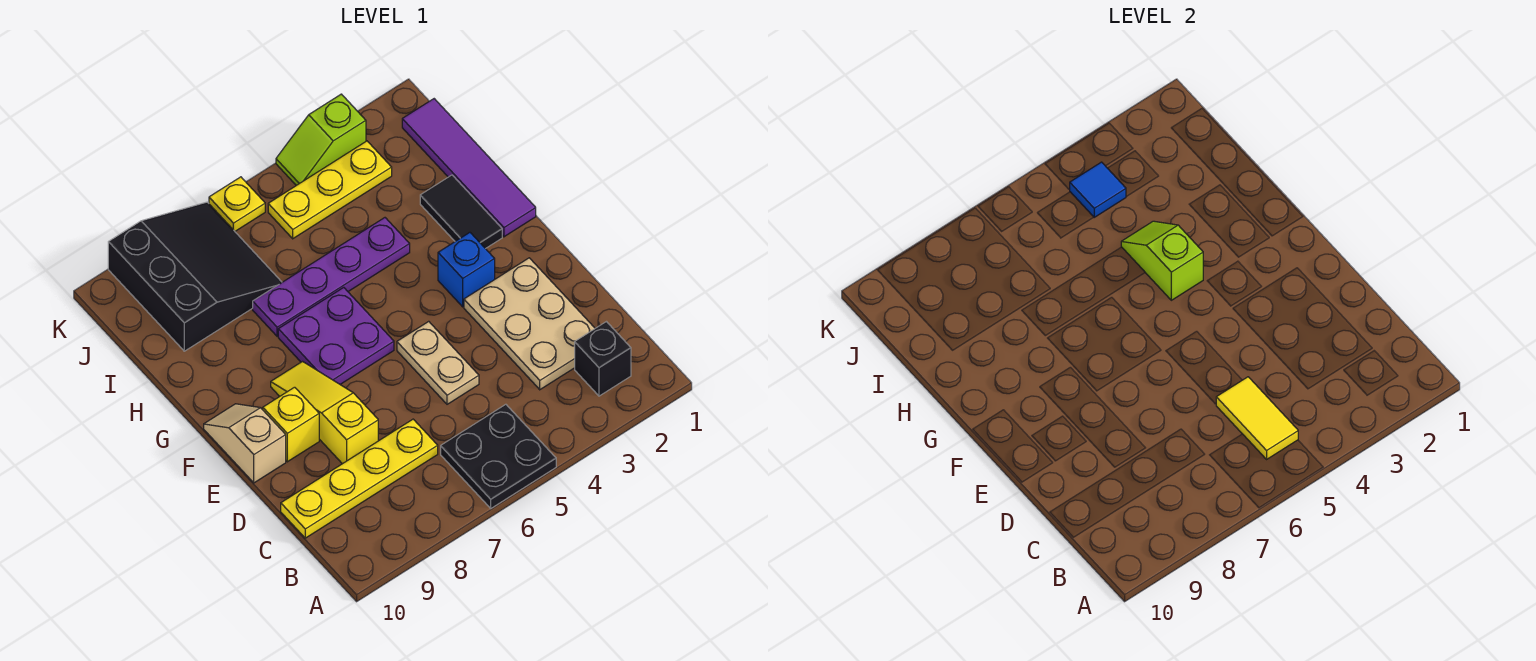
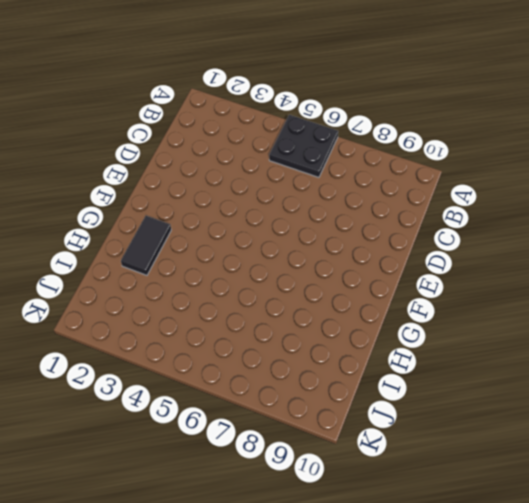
none -> black 1x1 brick [575,322,631,396]
none -> tan 2x3 plate [464,258,595,390]
none -> yellow 1x4 plate [281,419,438,538]

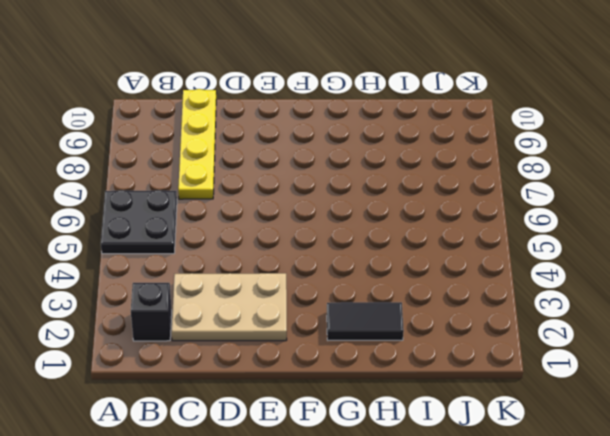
none -> tan 1x2 plate [397,321,479,404]
none -> yellow 1x3 slope [271,362,378,464]
none -> yellow 1x1 brick [263,387,319,462]

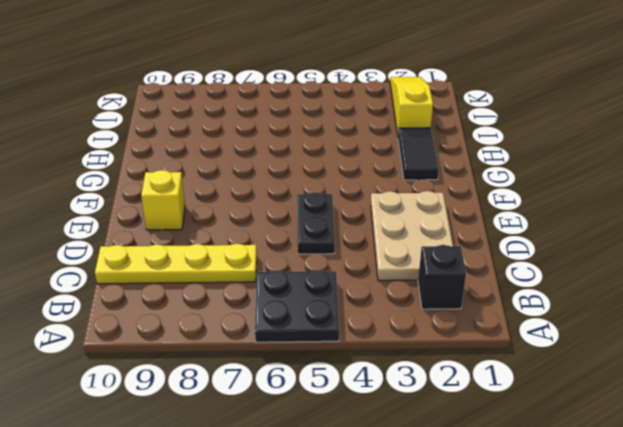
black 1x2 plate [297,192,335,254] -> tan 1x2 plate [397,321,479,404]
yellow 1x3 slope [390,77,433,135] -> yellow 1x3 slope moved to [271,362,378,464]
none -> tan 1x2 slope [204,404,286,483]
none -> blue 1x1 brick [438,232,495,307]
none -> purple 2x2 plate [278,287,394,384]

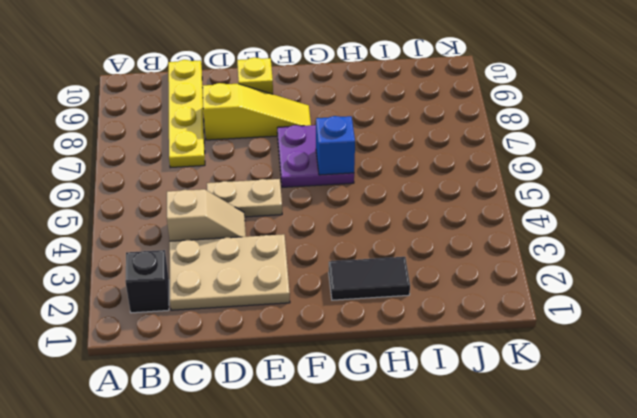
tan 1x2 slope [167,189,246,241] -> tan 1x2 slope moved to [204,404,286,483]
blue 1x1 brick [316,116,355,175] -> blue 1x1 brick moved to [438,232,495,307]
none -> black 2x2 plate [441,404,556,508]
none -> purple 1x4 tile [402,99,536,237]
none -> purple 1x4 plate [253,218,410,336]

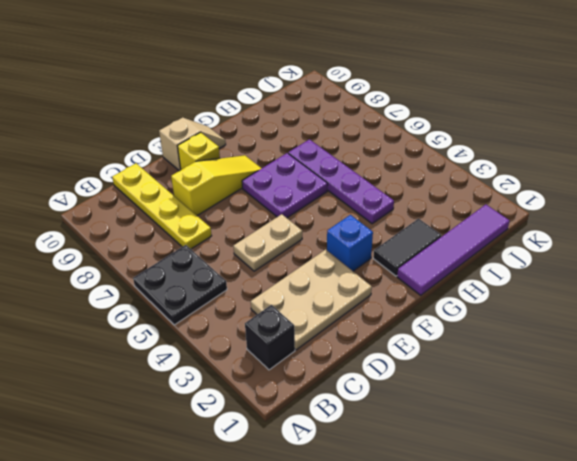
none -> black 3x3 slope [108,202,282,351]
none -> yellow 1x3 plate [268,141,392,239]
none -> lime 1x2 slope [276,94,366,185]

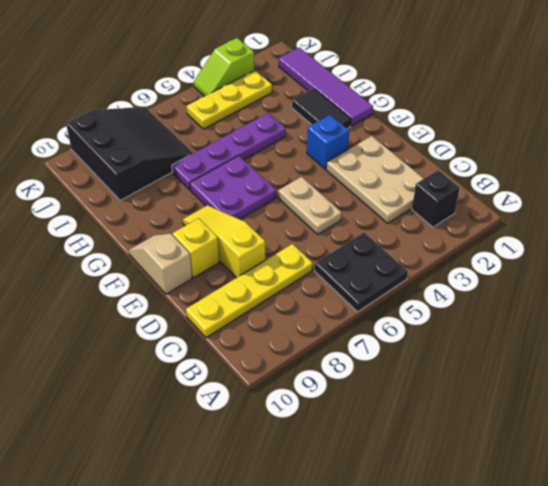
none -> yellow 1x1 plate [209,177,265,231]
none -> yellow 1x2 tile [1216,377,1298,459]
none -> lime 1x2 slope [1121,221,1203,300]

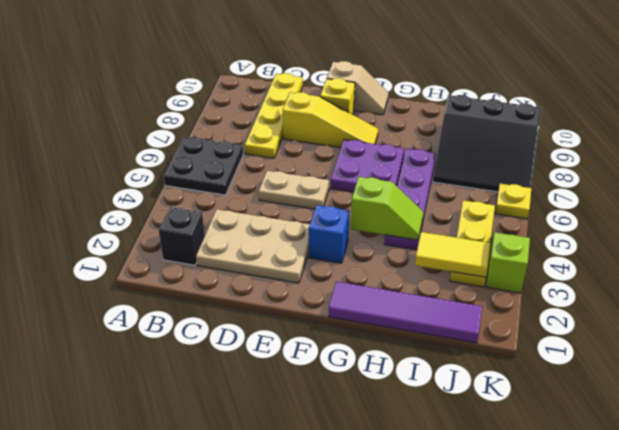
yellow 1x2 tile [415,232,491,277] -> yellow 1x2 tile moved to [1216,377,1298,459]
none -> black 1x2 tile [420,175,502,249]
none -> blue 1x1 tile [1070,162,1126,217]

